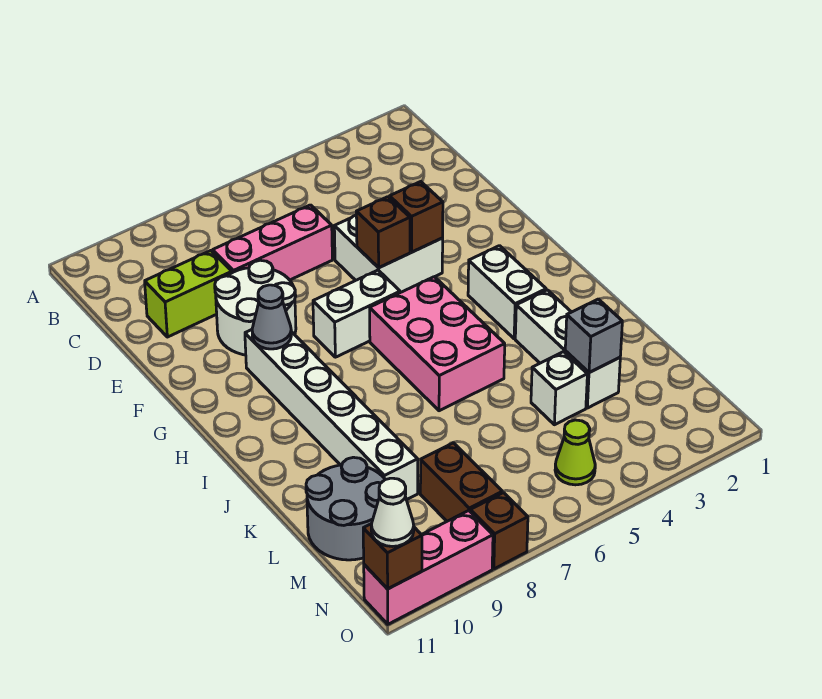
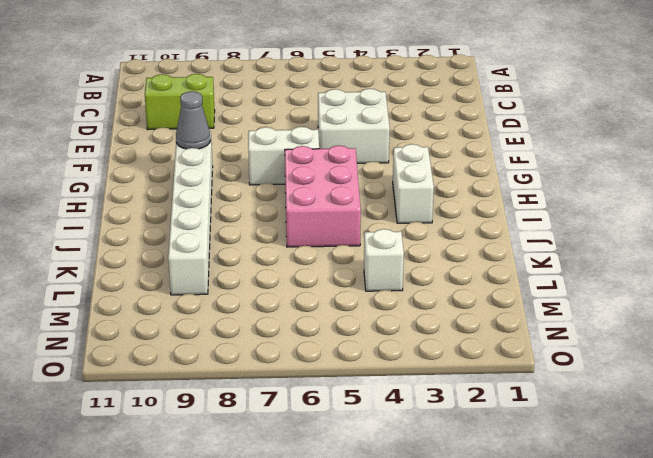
none -> pink 1x3 brick [213,205,332,280]
none -> white 2x2 round brick [215,260,296,355]
none -> white 1x3 brick [515,290,620,408]

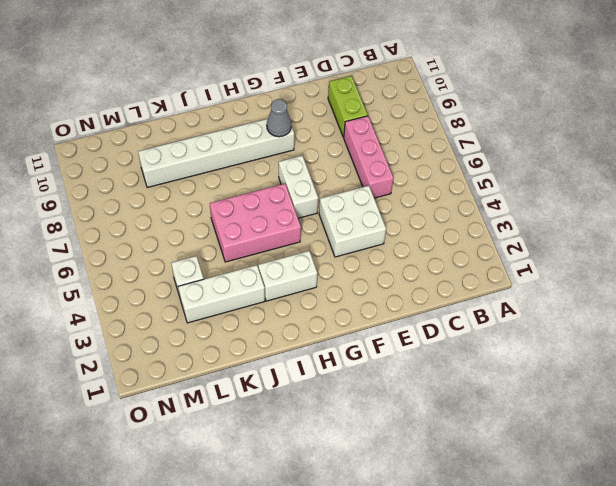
none -> white 2x2 round brick [215,260,296,355]
none -> grey 2x2 round brick [306,457,385,560]
none -> brown 1x2 brick [420,443,502,521]

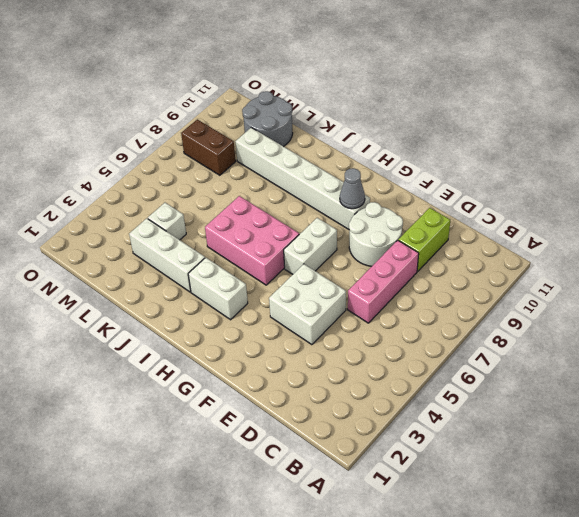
none -> lime 1x1 cone [555,420,595,485]
none -> brown 1x1 brick [470,493,528,569]
none -> pink 1x3 brick [364,510,493,624]

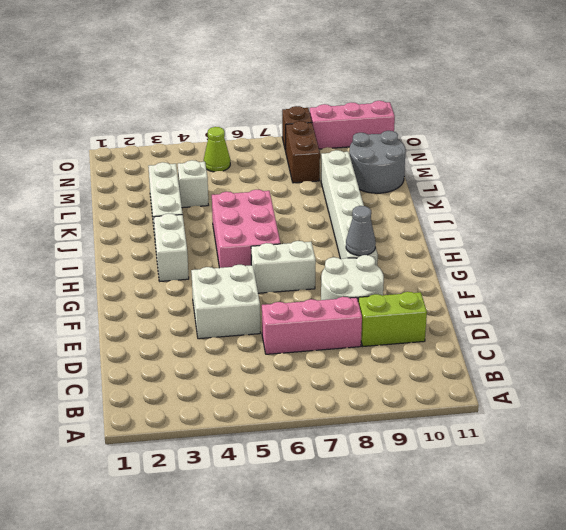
none -> brown 1x1 brick [390,182,443,252]
none -> brown 1x1 brick [356,197,410,268]
none -> grey 1x1 brick [565,299,622,373]

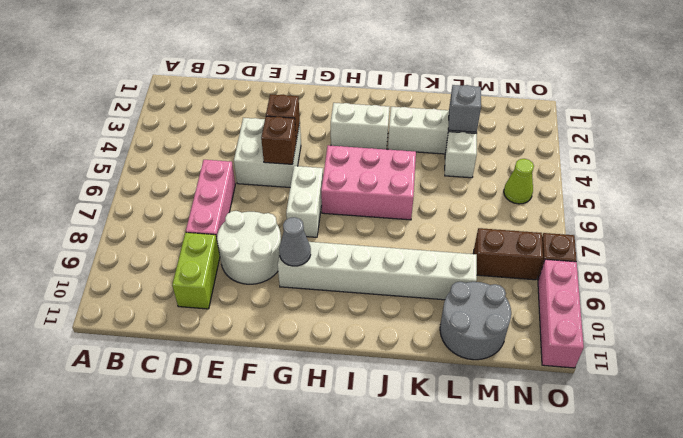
none -> brown 1x1 brick [363,524,422,589]
none -> white 1x1 cone [371,478,414,547]

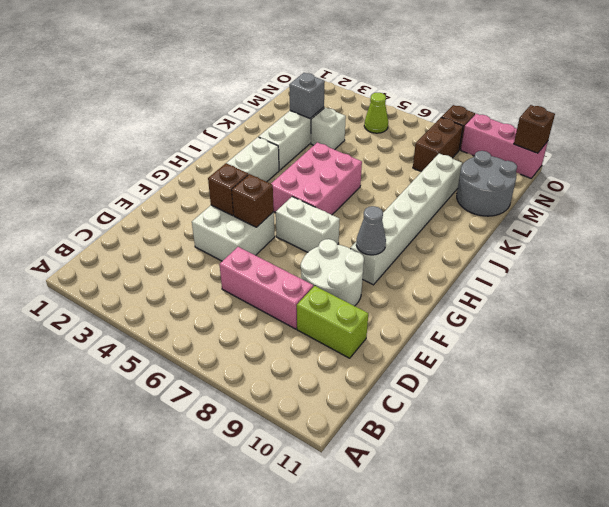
none -> white 1x1 cone [371,478,414,547]

